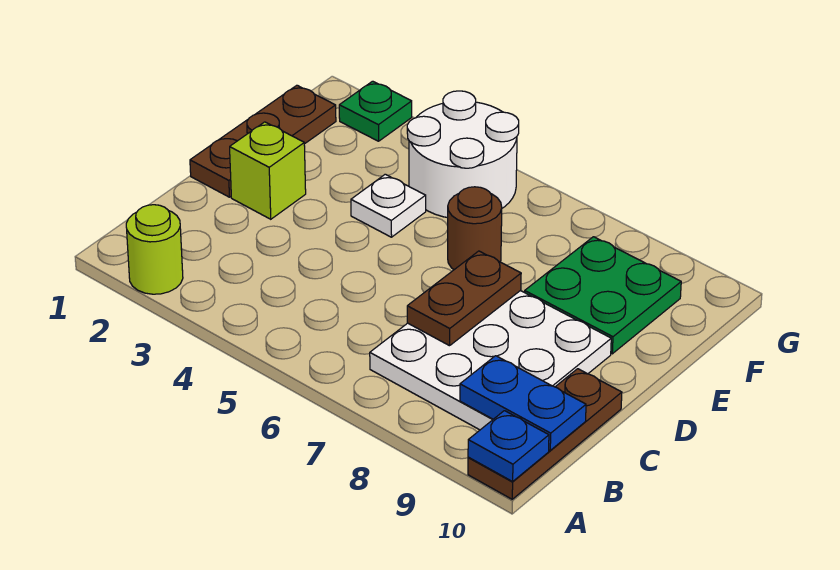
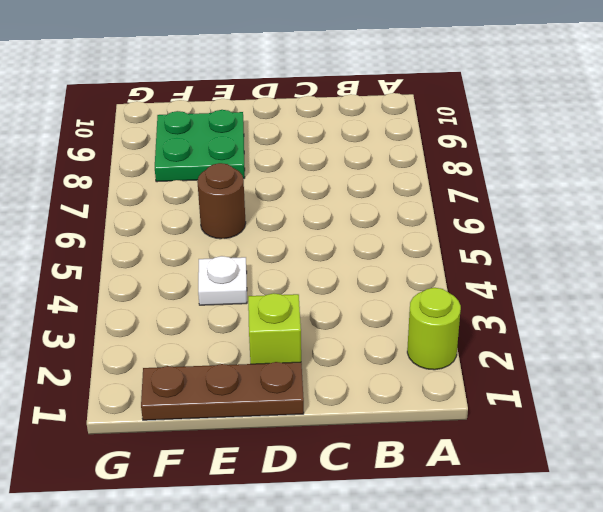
none -> brown 1x3 plate [468,369,622,499]
none -> white 3x3 plate [370,291,611,430]
none -> white 2x2 round brick [407,91,519,218]

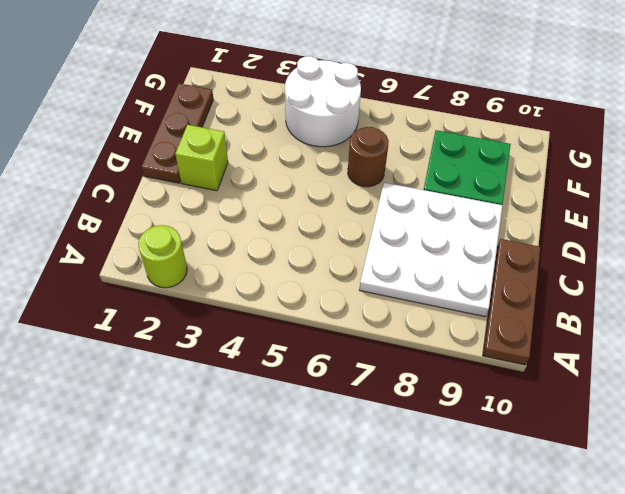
none -> white 1x1 plate [351,174,426,237]
none -> green 1x1 plate [339,81,412,141]
none -> blue 1x1 plate [468,411,549,481]

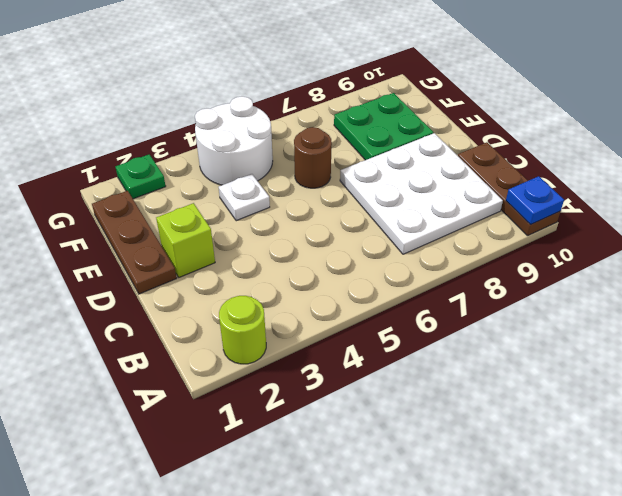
none -> blue 1x2 plate [460,356,586,451]
none -> brown 1x2 plate [407,251,521,346]

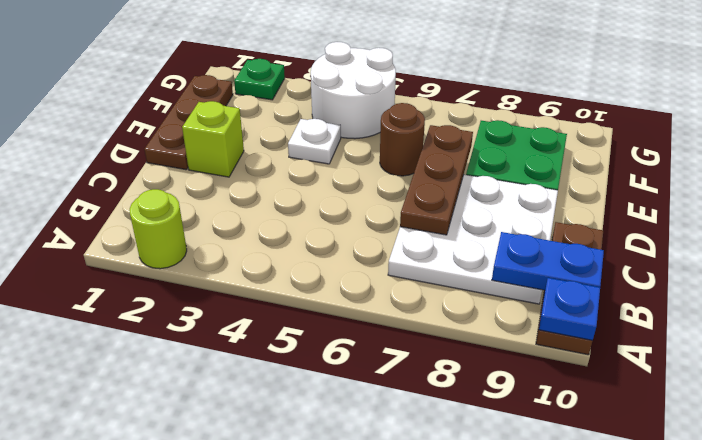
brown 1x3 plate [400,125,473,235] -> brown 1x2 plate [407,251,521,346]

